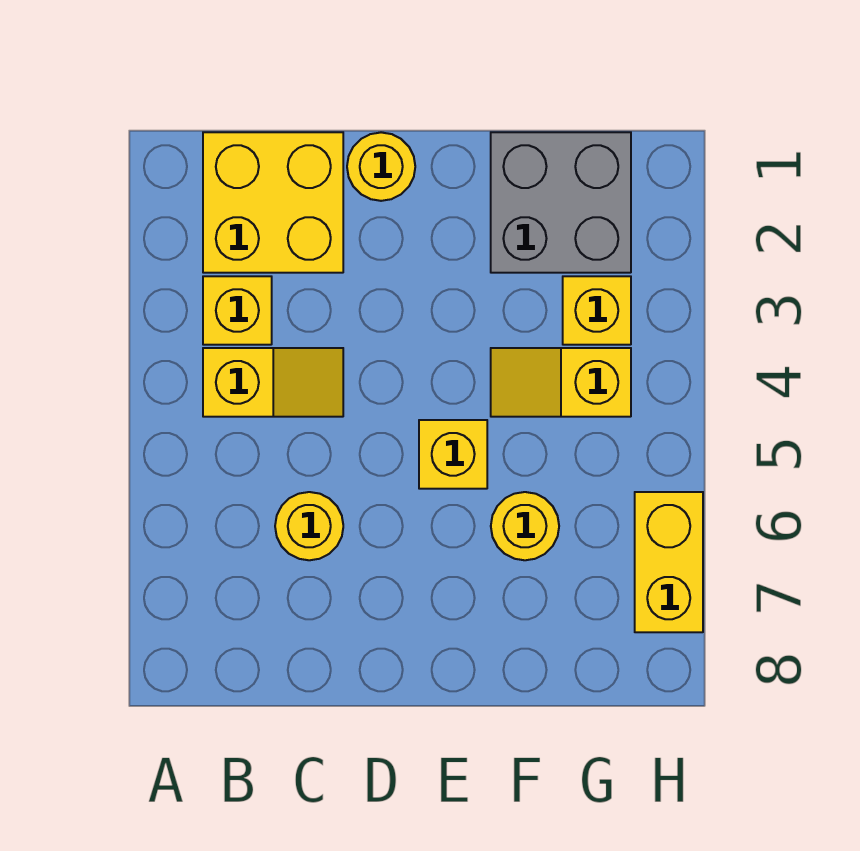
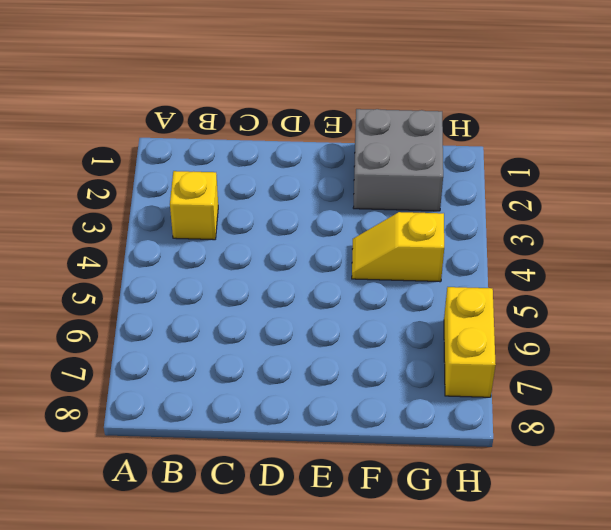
none -> yellow 2x2 brick [203,132,343,273]
none -> yellow 1x2 slope [203,348,343,417]

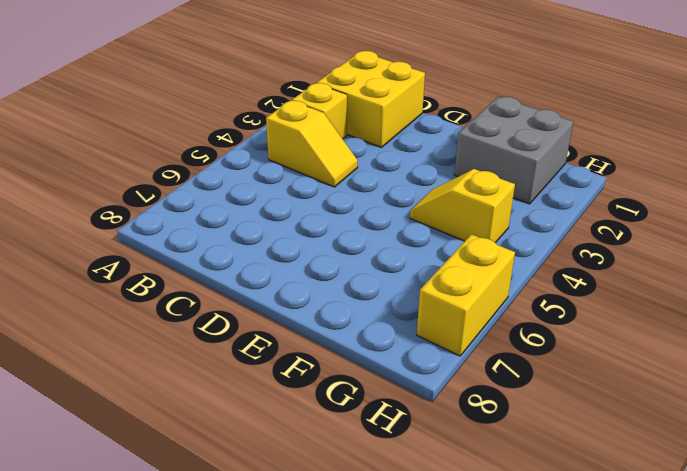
none -> yellow 1x1 round brick [275,492,343,560]
none -> yellow 1x1 round brick [347,132,415,201]

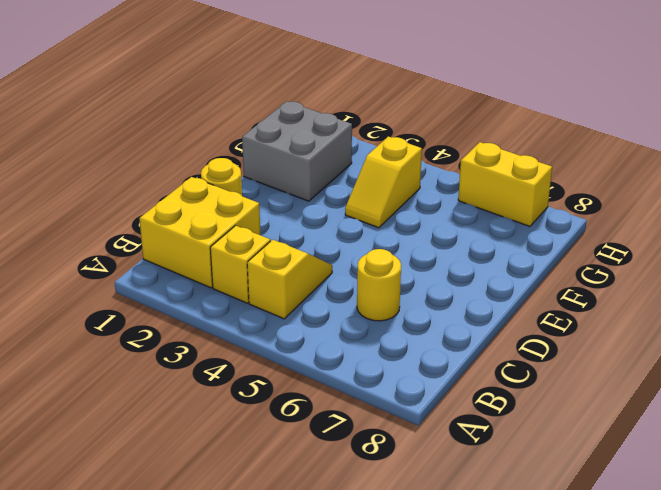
none -> yellow 1x1 brick [419,420,487,489]
none -> yellow 1x1 round brick [491,492,559,560]

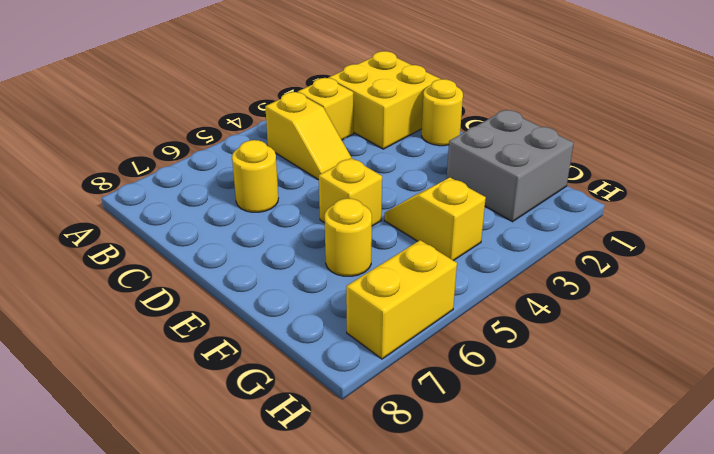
none -> yellow 1x1 brick [563,276,631,345]

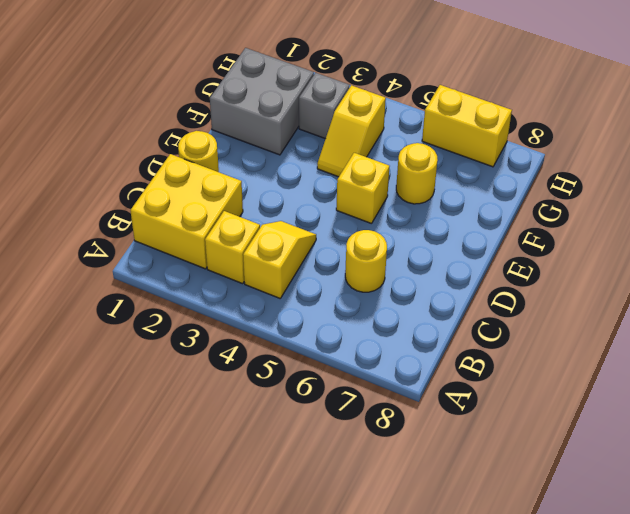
grey 1x1 brick [299,73,349,139] -> yellow 1x1 brick [563,276,631,345]

